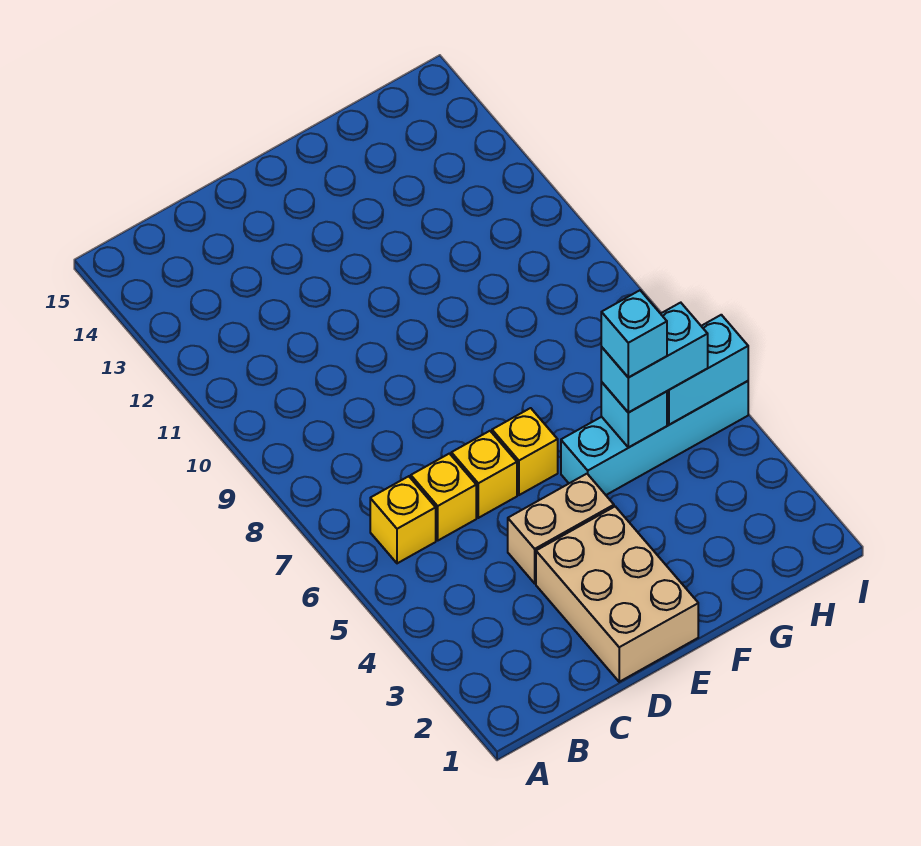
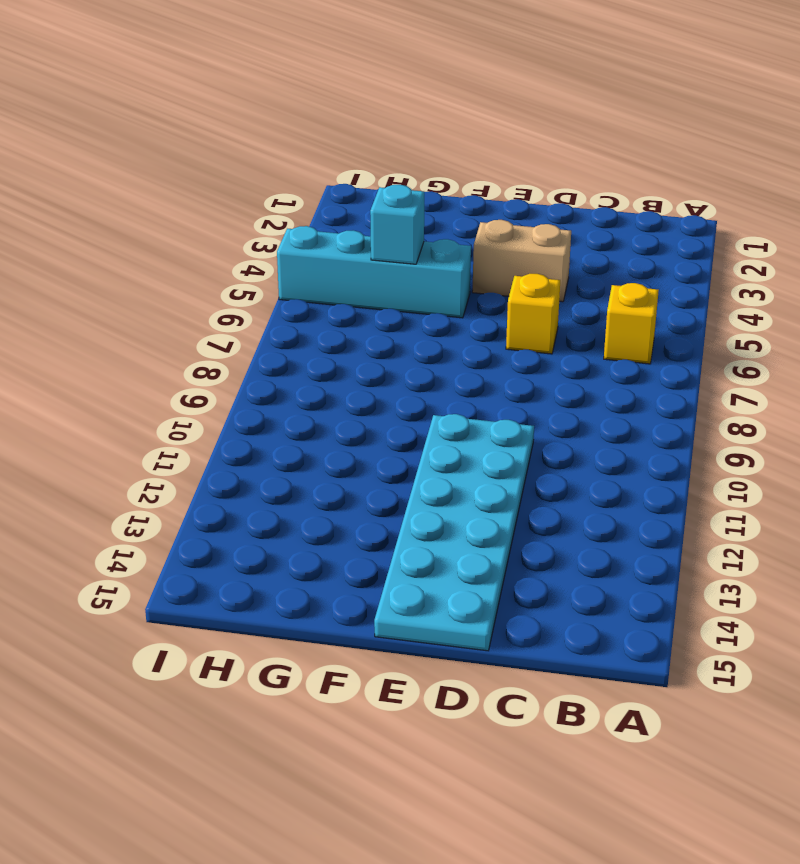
cyan 2x6 plate [374,414,534,651] -> none
none -> yellow 1x1 brick [411,454,476,540]
none -> tan 2x3 brick [536,507,698,682]

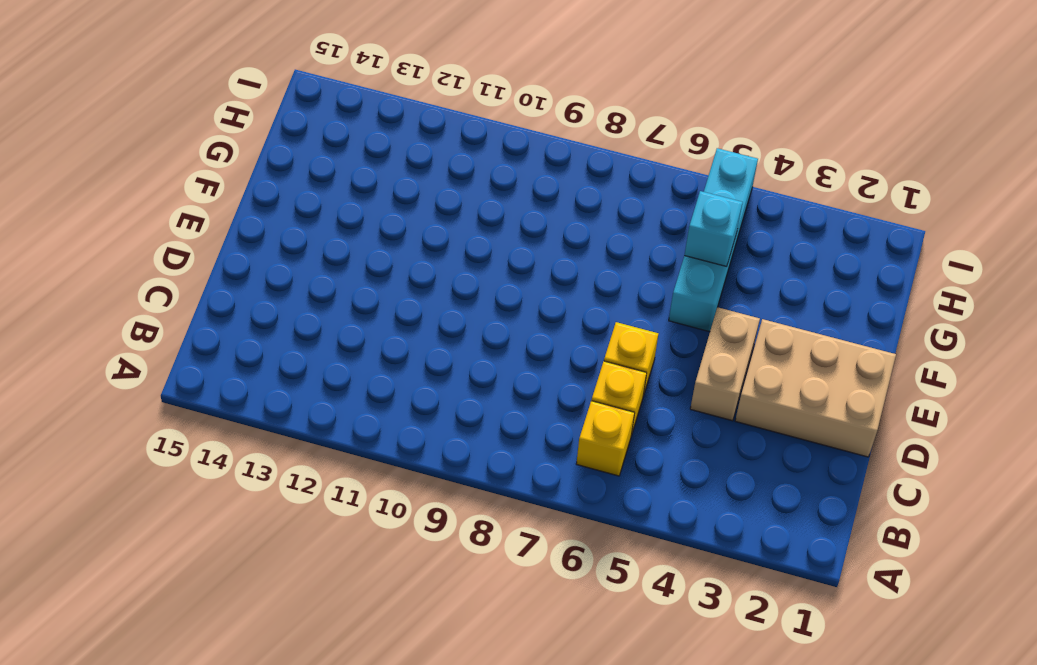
none -> yellow 1x1 brick [492,408,558,495]
none -> cyan 1x2 brick [667,315,748,425]

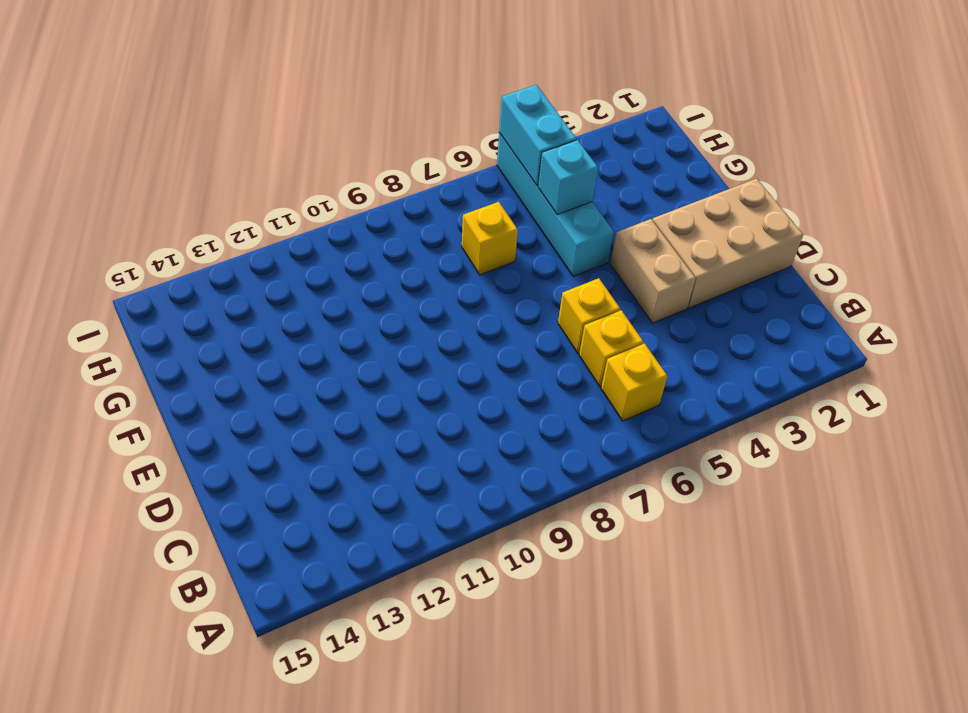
yellow 1x1 brick [462,202,518,275] -> yellow 1x1 brick moved to [492,408,558,495]
none -> cyan 1x2 brick [601,303,708,413]
none -> cyan 1x1 brick [601,290,667,378]

